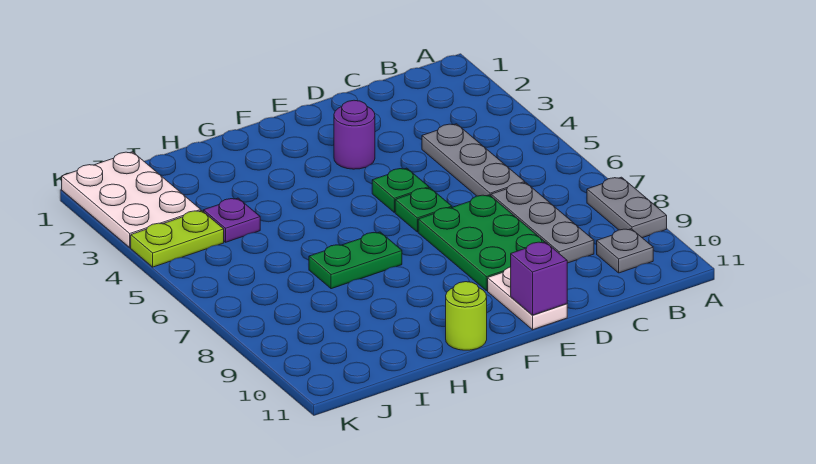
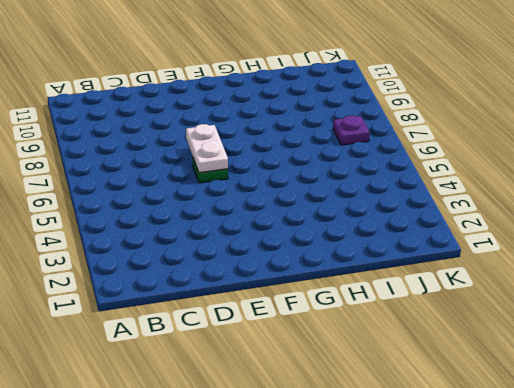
white 1x2 plate [186,124,228,173] -> white 1x2 plate moved to [488,267,567,330]
purple 1x1 plate [333,115,369,145] -> purple 1x1 plate moved to [204,198,260,242]
none -> grey 1x2 plate [587,177,667,238]
none -> grey 1x1 plate [597,229,653,273]
none -> grey 1x3 plate [422,124,525,196]

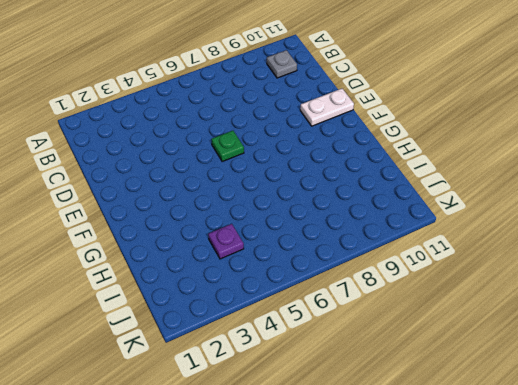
none -> grey 1x2 plate [587,177,667,238]
none -> grey 1x3 plate [422,124,525,196]
none -> grey 1x3 plate [491,182,594,263]

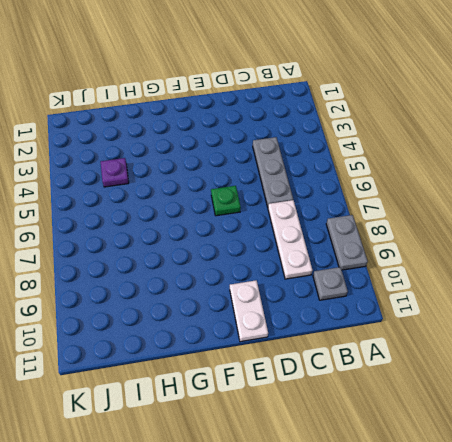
white 1x3 plate [268,200,312,279] -> grey 1x3 plate [491,182,594,263]
none -> green 2x3 plate [418,195,545,291]
none -> purple 1x1 round brick [334,100,375,169]
none -> green 1x1 plate [372,168,429,212]

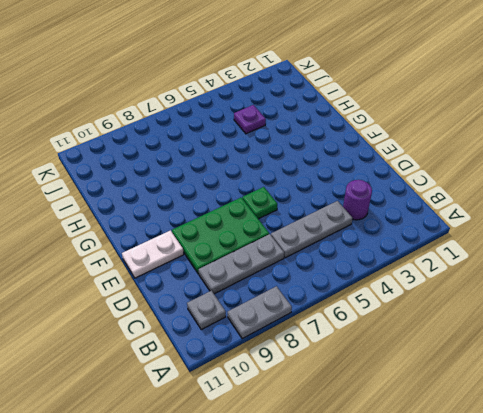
purple 1x1 round brick [343,180,372,220] -> purple 1x1 round brick moved to [334,100,375,169]
none -> green 1x1 plate [372,168,429,212]
none -> green 1x2 plate [309,232,402,289]
none -> lime 1x1 round brick [446,282,487,350]

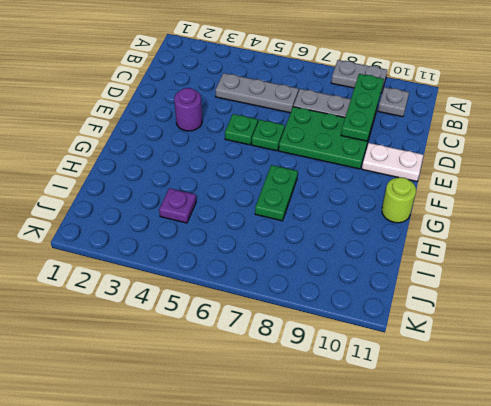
green 1x3 plate [341,74,384,141] -> none
none -> white 2x3 plate [62,152,201,247]
none -> lime 1x2 plate [131,211,224,267]
none -> purple 1x1 brick [511,242,567,315]

